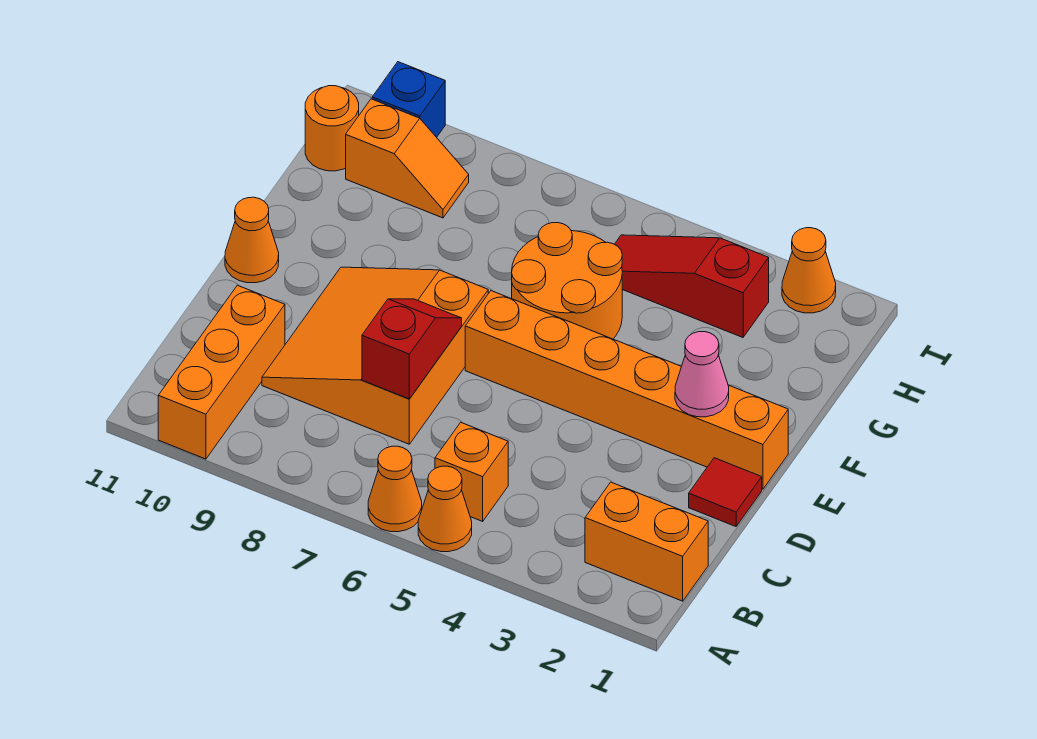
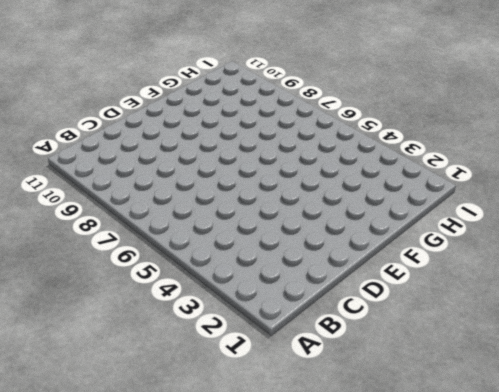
none -> orange 1x1 cone [418,466,472,552]
none -> orange 1x1 cone [368,446,422,532]
none -> orange 1x3 brick [158,285,285,459]

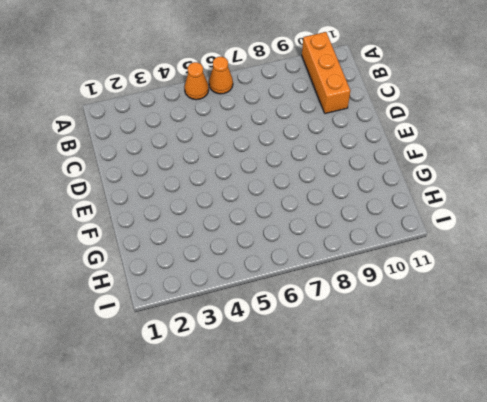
none -> orange 1x2 brick [585,482,708,601]
none -> orange 1x1 brick [435,423,508,521]
none -> orange 3x3 slope [262,267,488,444]

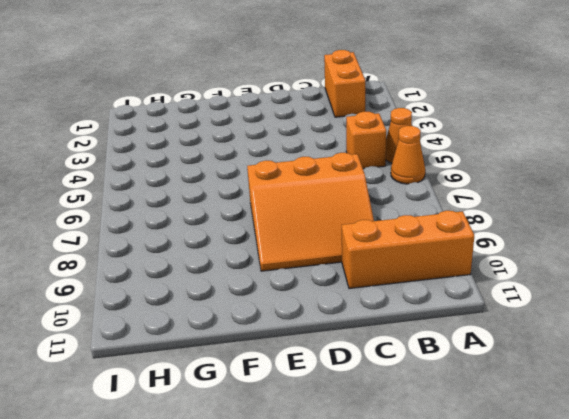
none -> red 1x1 tile [689,458,762,526]
none -> orange 1x6 brick [465,291,788,489]
none -> orange 1x1 cone [225,197,279,283]

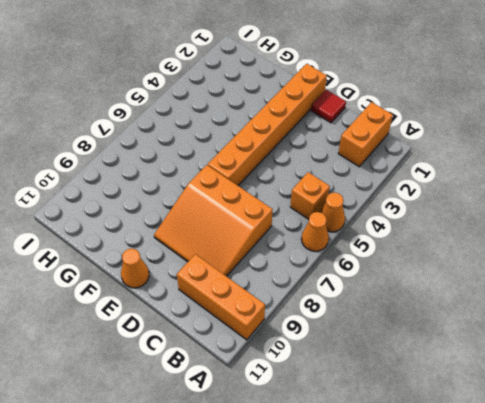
none -> orange 2x2 round brick [512,223,622,339]
none -> red 1x3 slope [614,235,769,337]
none -> orange 1x2 slope [346,99,469,218]

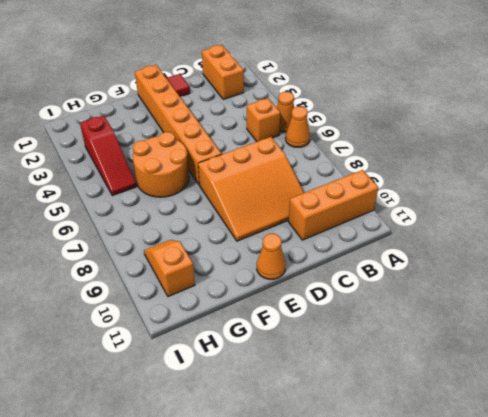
none -> orange 1x1 round brick [305,86,359,171]
none -> orange 1x1 cone [782,228,836,313]
none -> blue 1x1 brick [372,62,445,137]

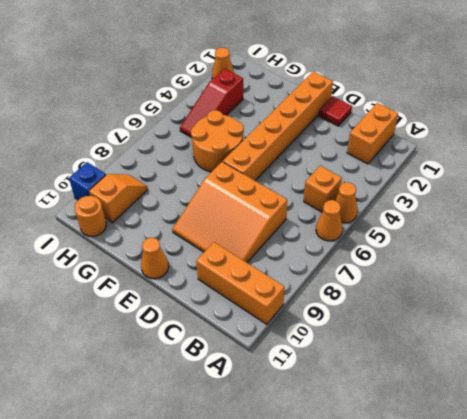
none -> red 1x2 slope [362,299,462,399]
none -> pink 1x1 cone [675,332,729,417]

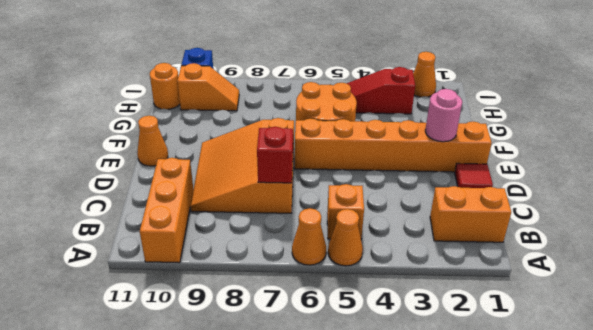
pink 1x1 round brick [425,89,462,142] -> pink 1x1 cone [675,332,729,417]

